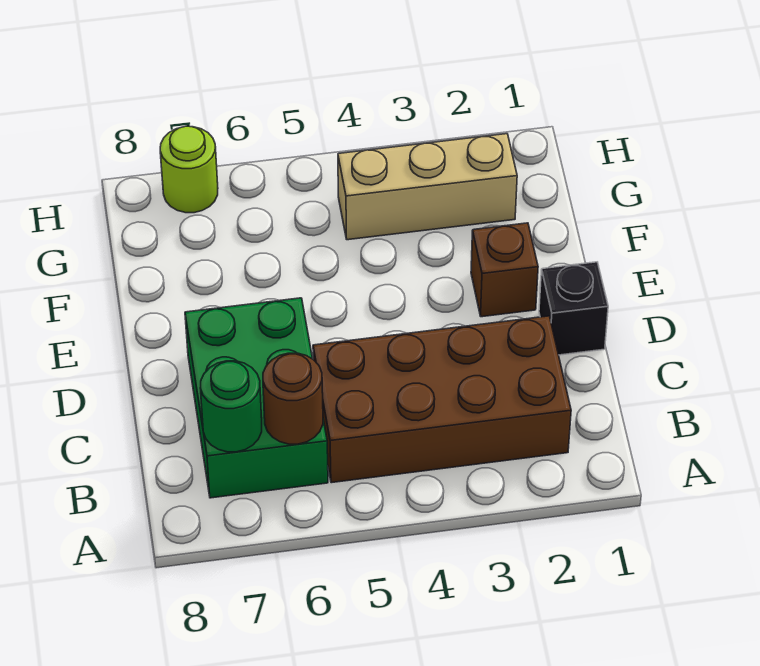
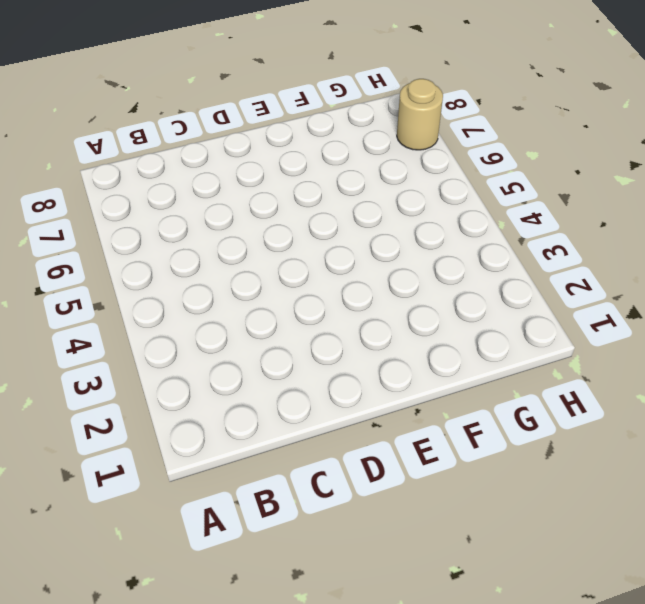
tan 1x1 round brick [397,79,443,150] -> lime 1x1 round brick [160,126,218,213]
none -> brown 2x4 brick [313,316,571,483]
none -> green 2x3 brick [185,298,328,498]

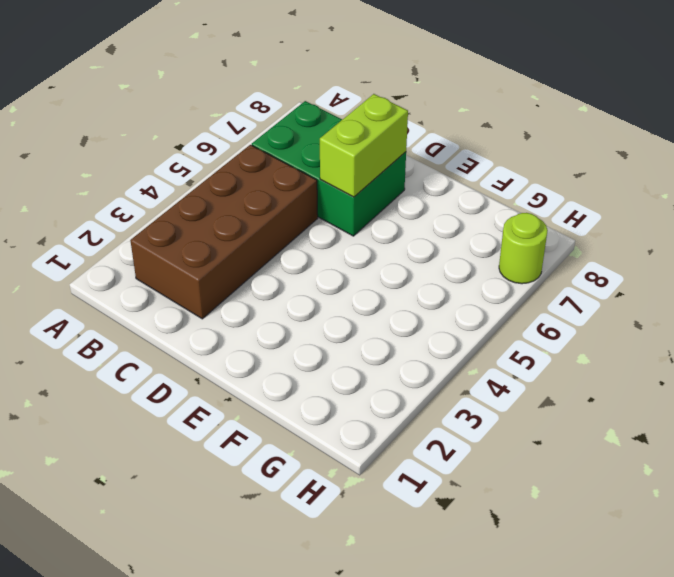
lime 1x2 brick [320,94,408,197] -> none
none -> black 1x1 brick [539,262,608,355]
none -> brown 1x1 brick [471,223,538,317]

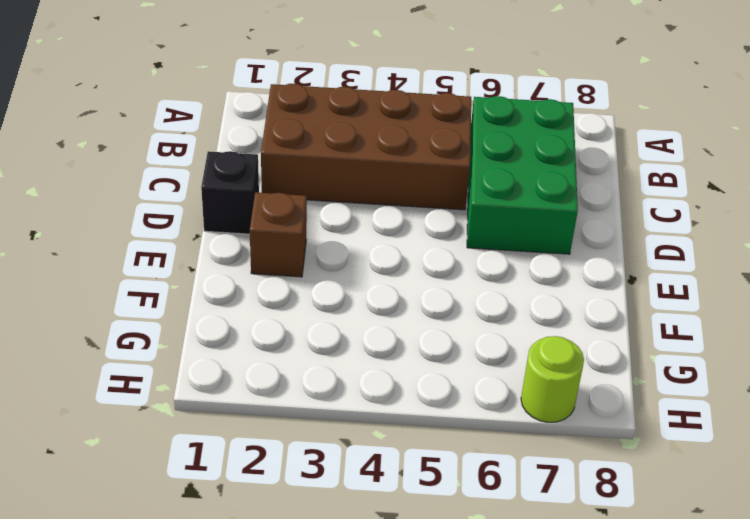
none -> tan 1x3 brick [338,134,517,240]
none -> brown 1x1 round brick [263,353,323,444]

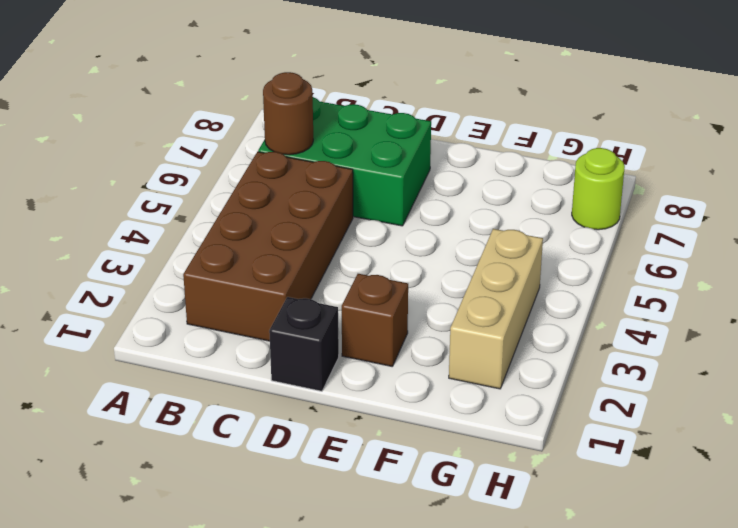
none -> green 1x1 round brick [200,361,262,452]

